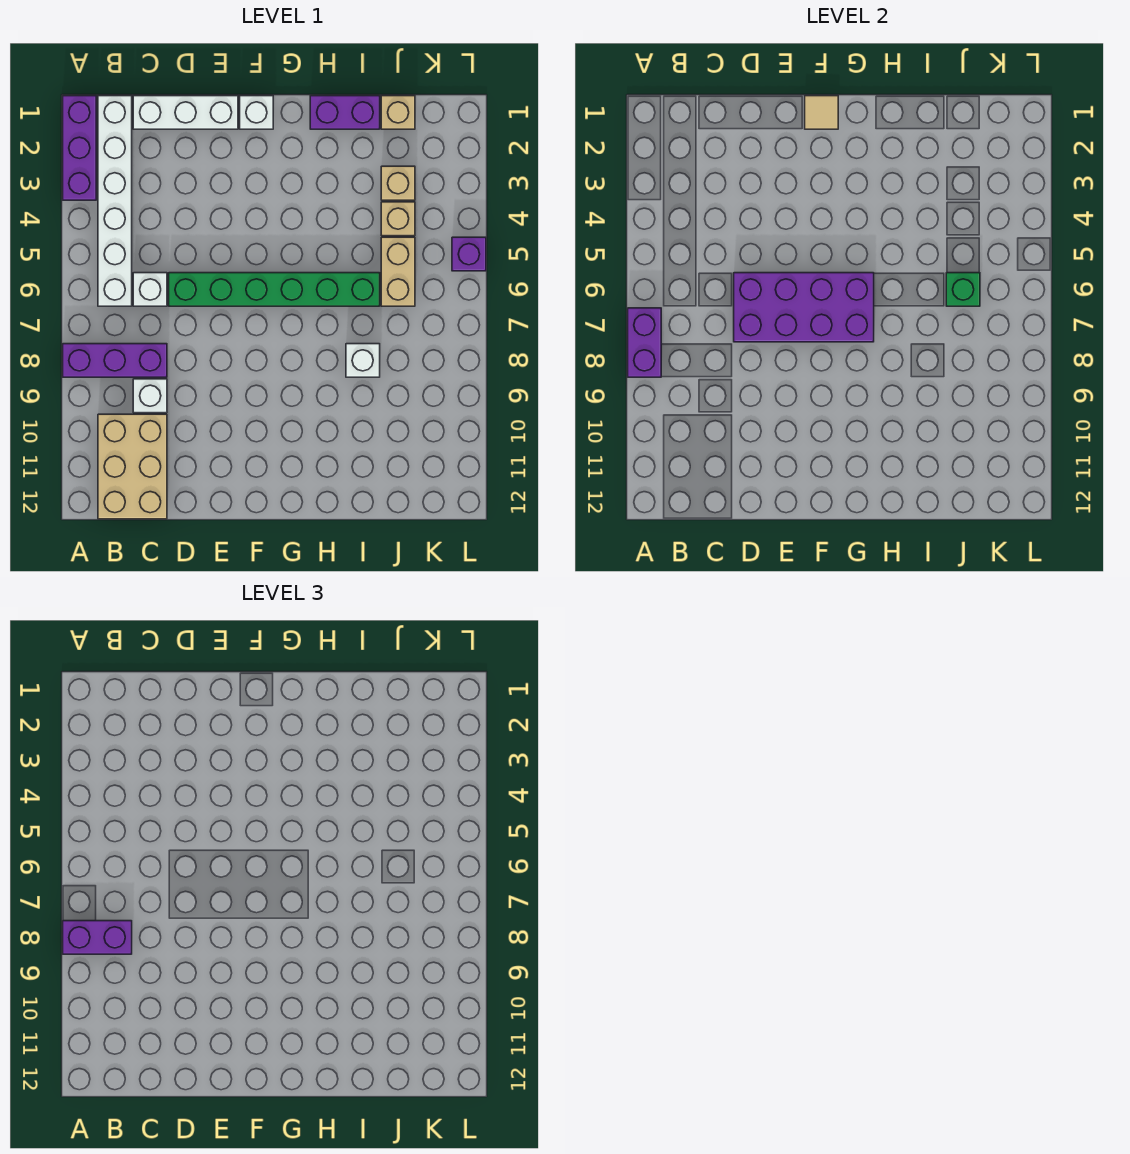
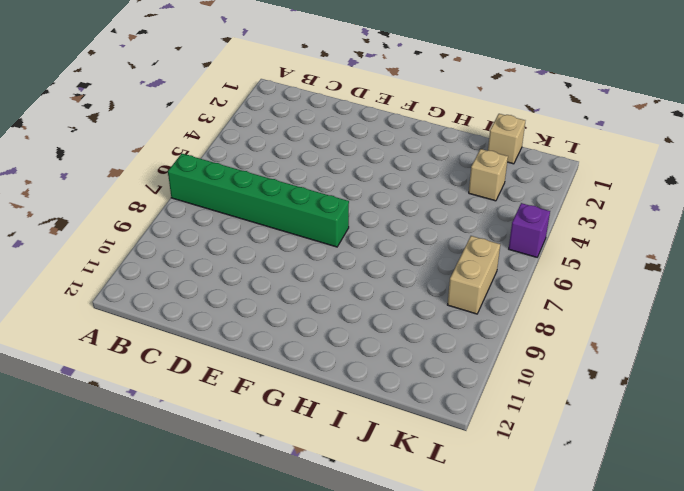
green 1x6 brick [168,154,349,247] -> green 1x6 brick moved to [169,273,380,306]
tan 1x2 brick [448,236,500,314] -> tan 1x2 brick moved to [381,237,415,306]
none -> purple 1x3 brick [63,96,96,200]
none -> purple 1x3 brick [63,344,167,377]
none -> white 1x6 brick [98,96,132,306]

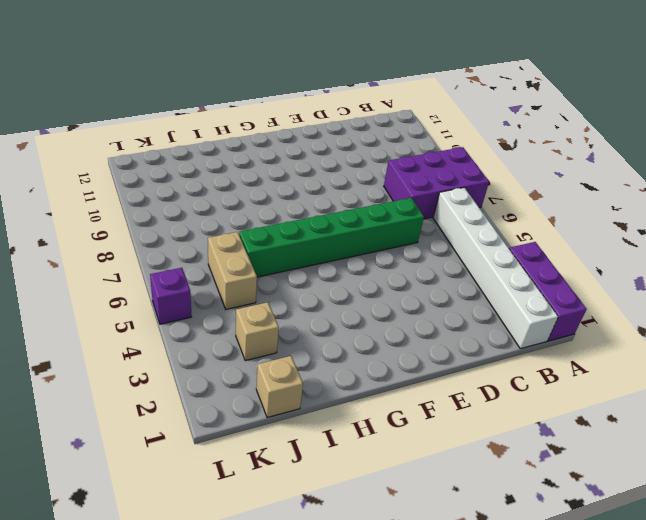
purple 2x3 brick [384,147,489,219] -> purple 1x3 brick [63,344,167,377]
none -> tan 2x3 brick [98,414,167,519]
none -> white 1x3 brick [133,96,238,129]
none -> white 1x1 brick [133,273,167,306]

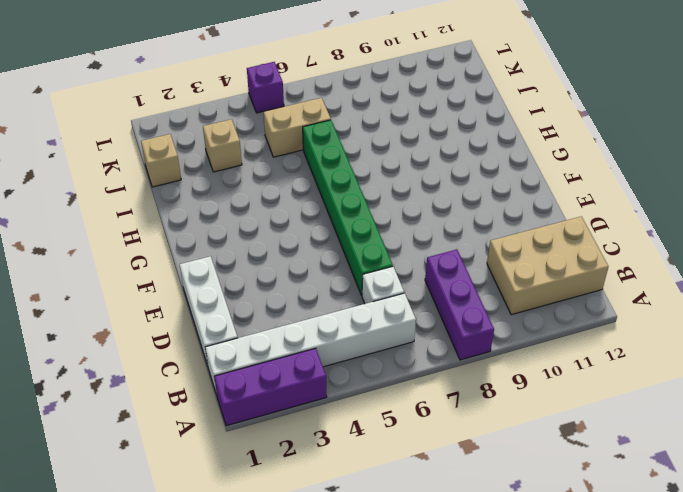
none -> white 1x1 brick [133,379,167,413]
none -> white 1x1 brick [240,96,273,129]
none -> purple 1x2 brick [310,96,380,129]

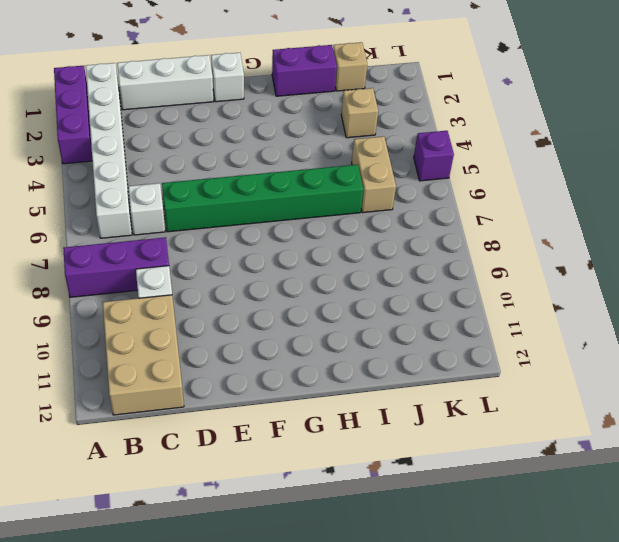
none -> white 1x1 brick [346,344,380,377]
none -> tan 1x1 brick [381,202,415,236]
none -> purple 1x2 brick [628,308,661,377]

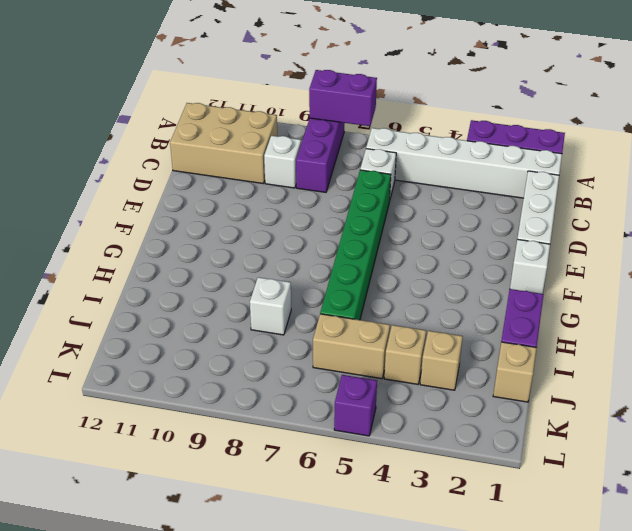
none -> purple 2x4 brick [734,273,874,342]
none -> tan 1x1 tile [805,96,838,129]
none -> green 1x1 brick [946,273,980,306]

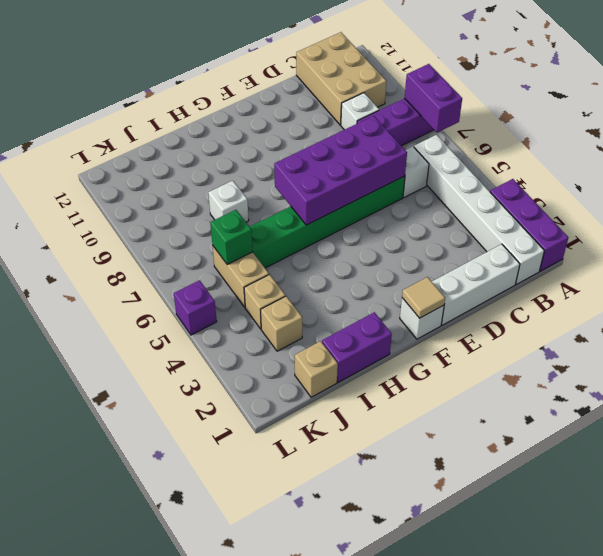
none -> purple 1x2 brick [63,921,132,954]

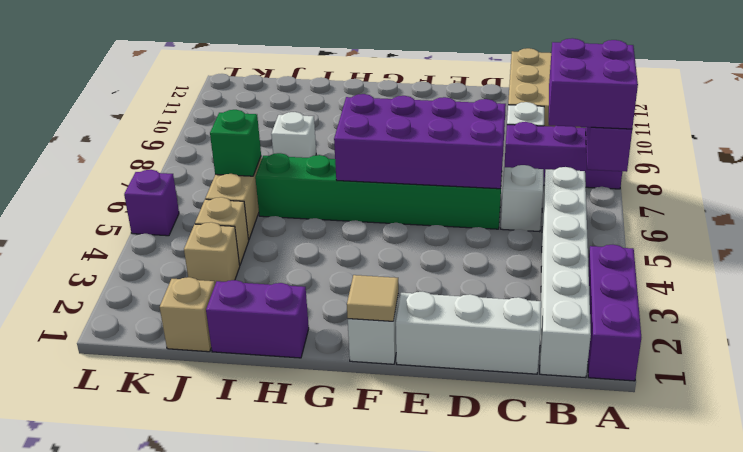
purple 2x2 brick [549,38,638,129] -> purple 1x2 brick [63,921,132,954]

